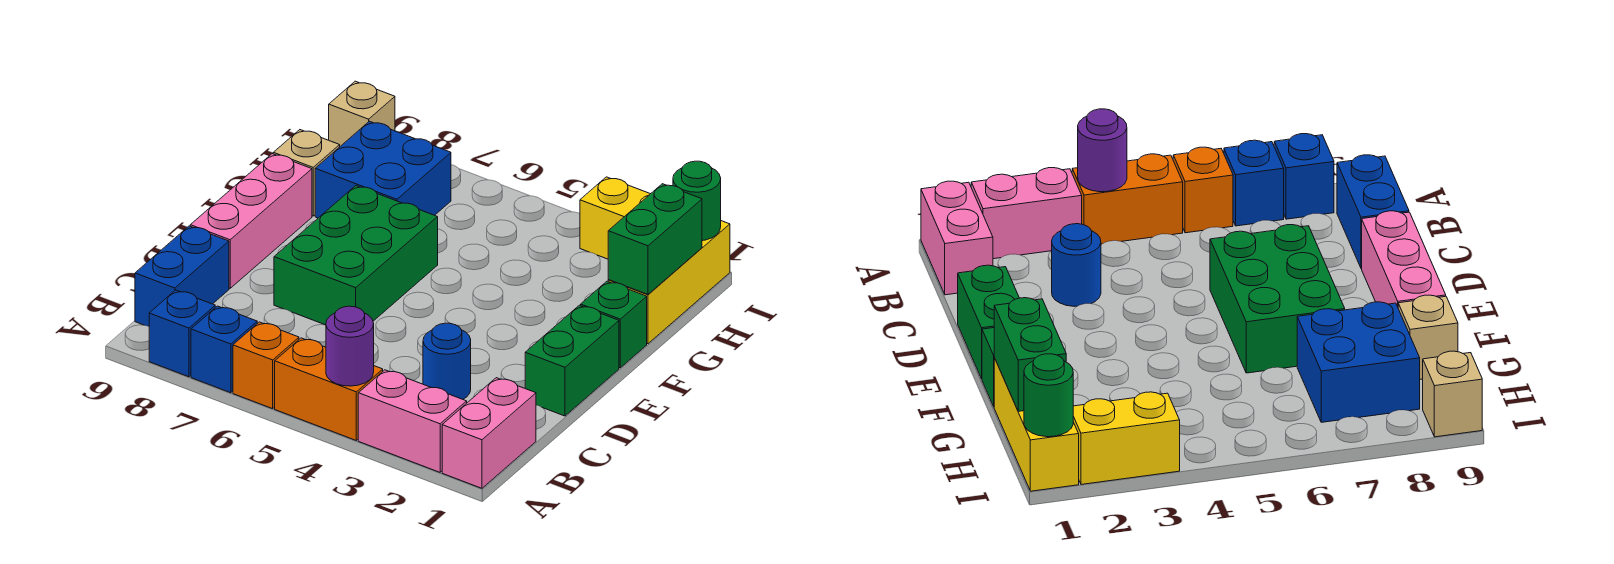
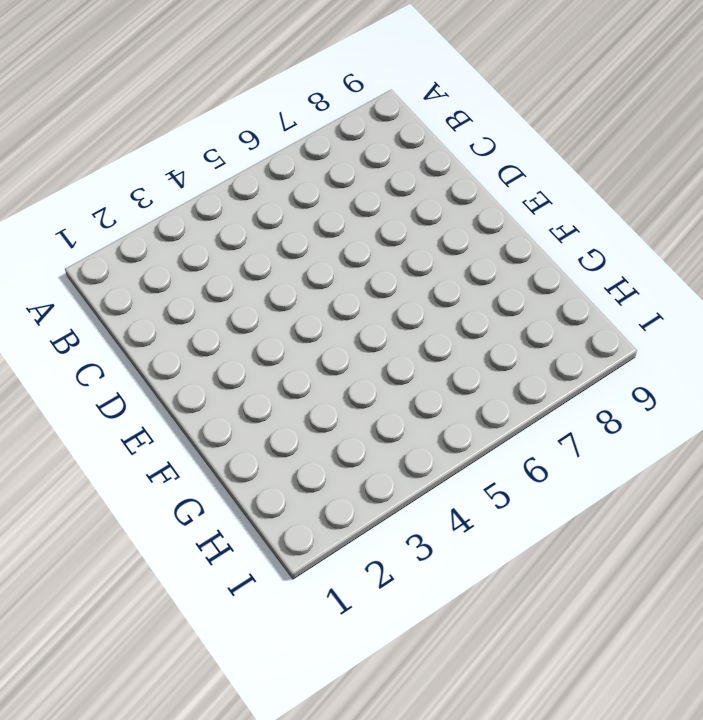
none -> pink 1x2 brick [442,378,536,488]
none -> pink 1x2 brick [358,370,467,472]
none -> orange 1x2 brick [275,338,383,440]

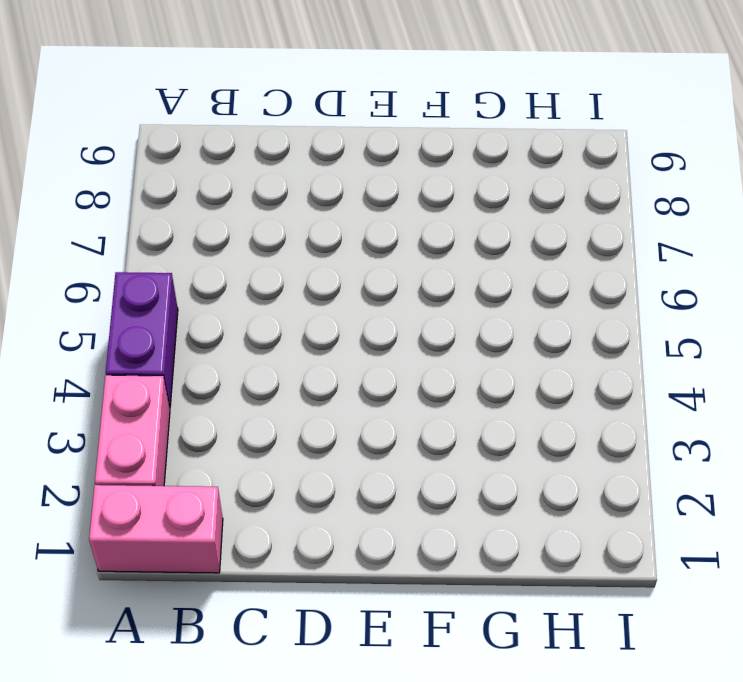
purple 1x2 brick [106,272,178,408] -> orange 1x2 brick [275,338,383,440]
none -> orange 1x1 brick [233,322,299,409]
none -> blue 1x1 brick [191,306,257,393]
none -> blue 1x1 brick [149,290,215,377]

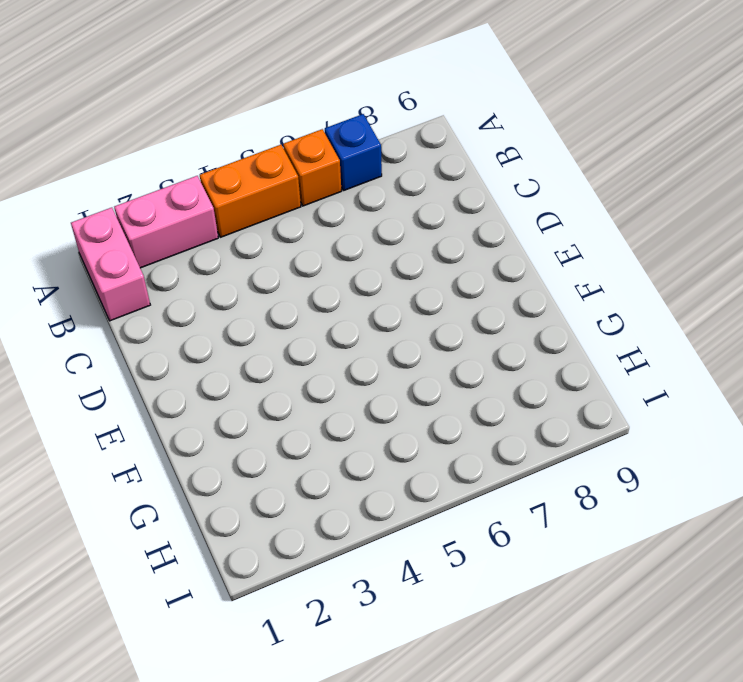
none -> blue 1x1 brick [149,290,215,377]
none -> blue 1x2 brick [135,226,229,326]
none -> blue 1x1 round brick [423,323,471,399]

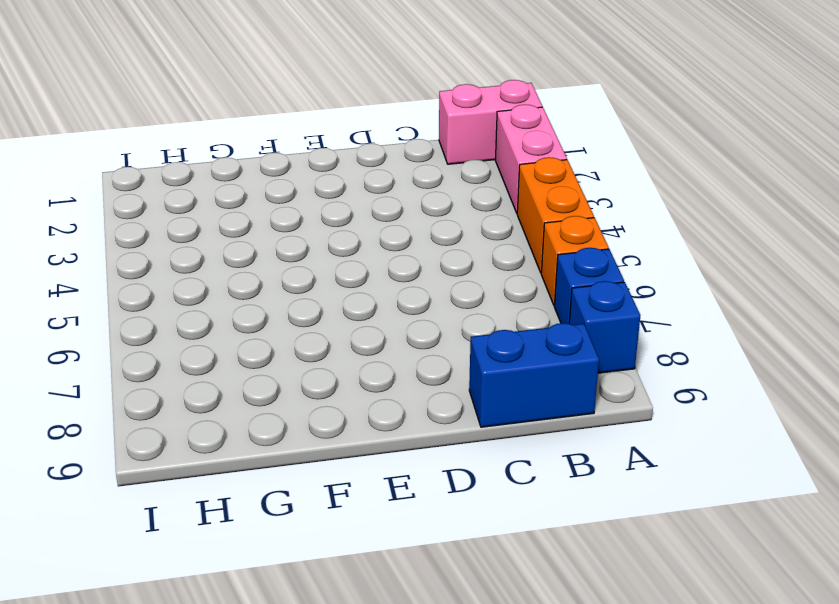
none -> blue 1x1 round brick [423,323,471,399]
none -> green 1x2 brick [525,305,619,416]
none -> green 2x3 brick [274,186,438,325]

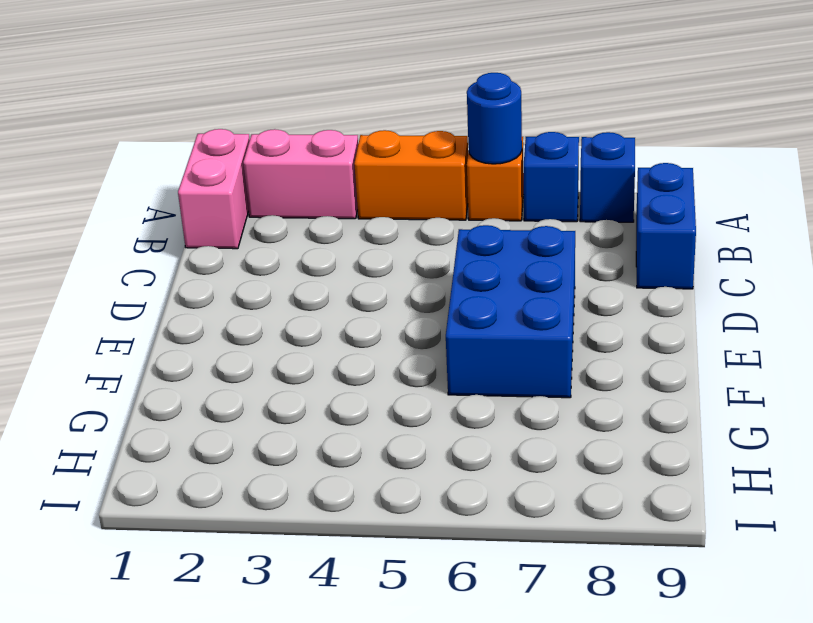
blue 1x1 round brick [467,73,522,164] -> blue 1x1 round brick moved to [423,323,471,399]
blue 2x3 brick [446,225,575,398] -> green 2x3 brick [274,186,438,325]
none -> green 1x2 brick [525,305,619,416]
none -> pink 1x3 brick [190,154,312,288]
none -> green 1x1 brick [581,281,647,368]

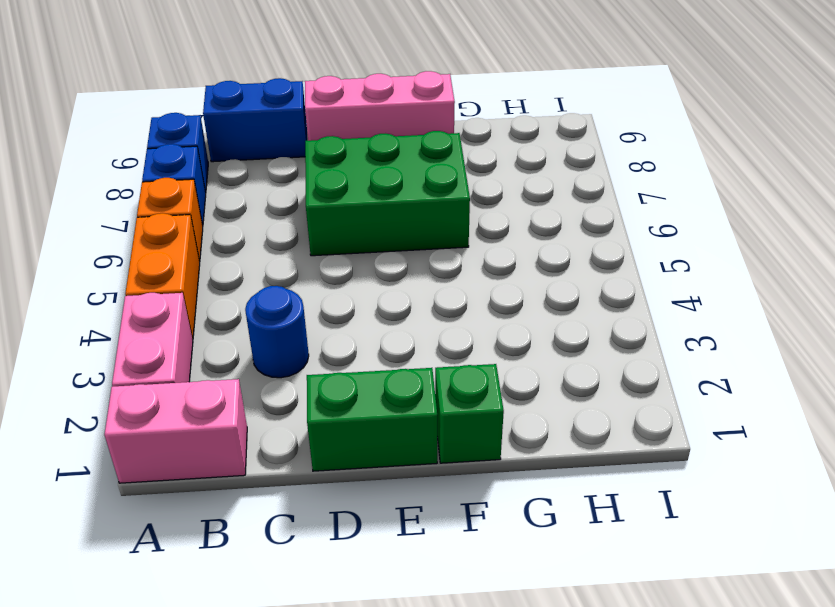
none -> yellow 1x3 brick [608,221,730,344]
none -> blue 2x2 brick [315,121,451,218]
none -> tan 1x1 brick [273,130,340,216]

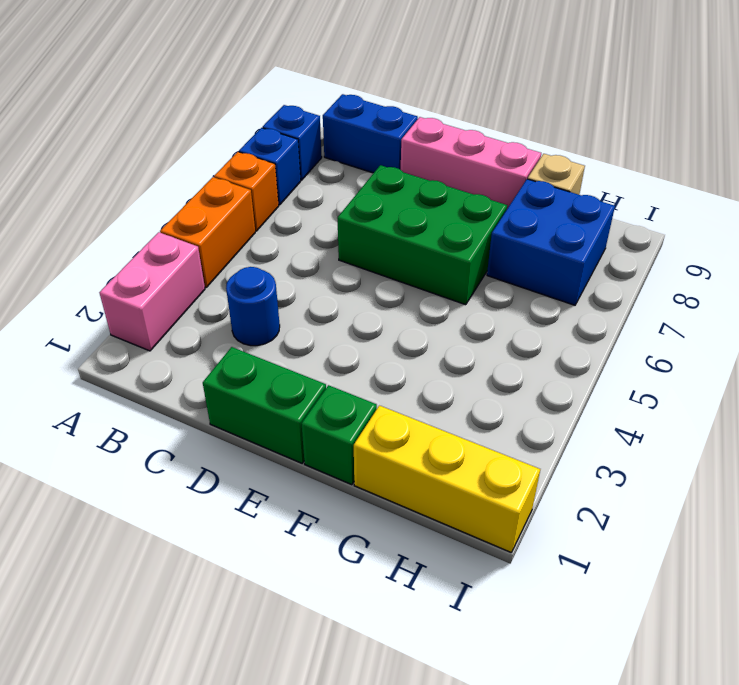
none -> pink 1x2 brick [442,378,536,488]
none -> yellow 1x2 brick [580,177,650,259]
none -> tan 1x1 brick [329,81,395,146]

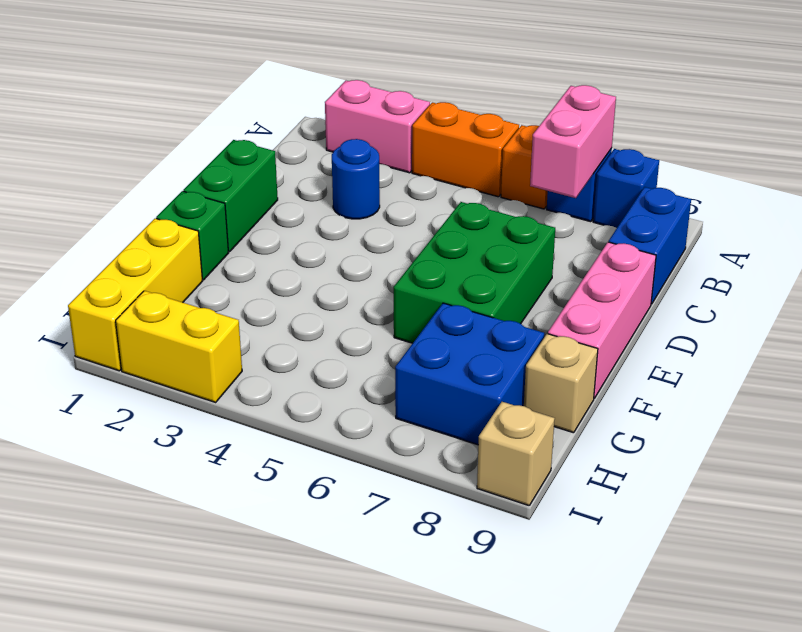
pink 1x2 brick [530,85,616,198] -> pink 1x2 brick moved to [442,378,536,488]
none -> purple 1x1 round brick [326,306,374,386]
none -> green 1x2 brick [608,184,702,294]
none -> green 1x1 round brick [673,161,721,241]

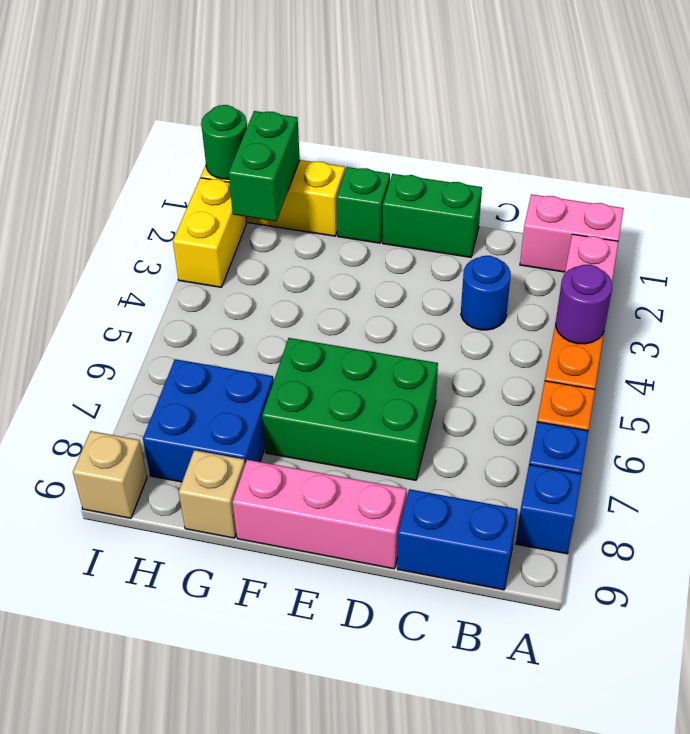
green 1x2 brick [228,111,300,221] -> green 1x2 brick turned to [608,184,702,294]

